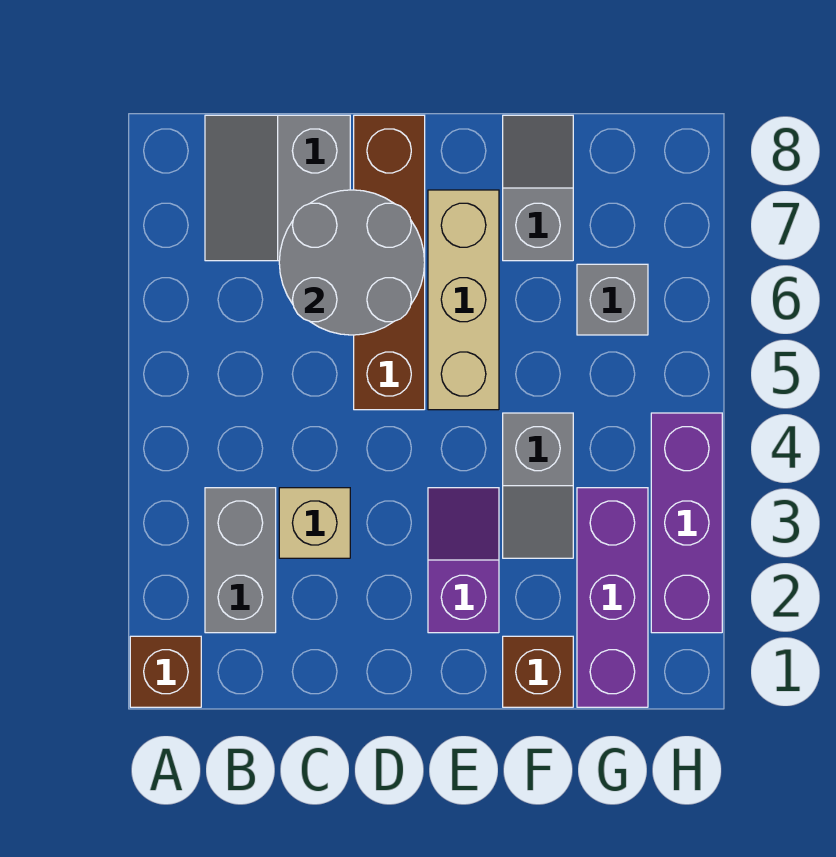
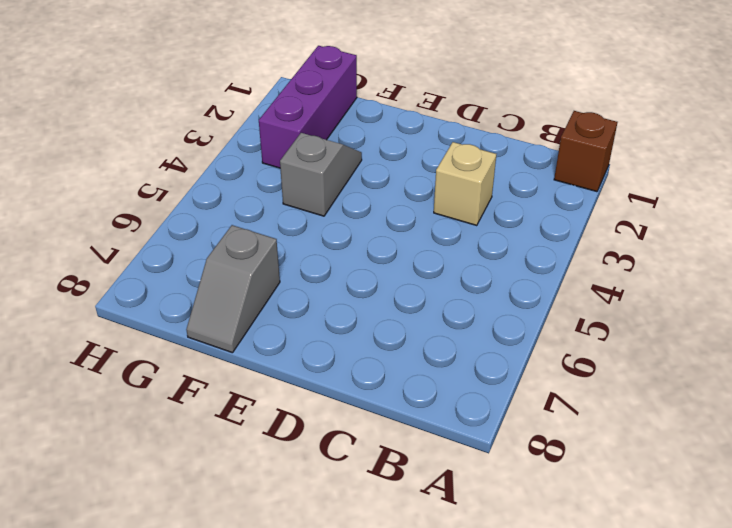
none -> grey 1x2 brick [205,488,276,633]
none -> grey 2x2 slope [205,115,350,261]
none -> brown 1x4 brick [354,115,425,410]

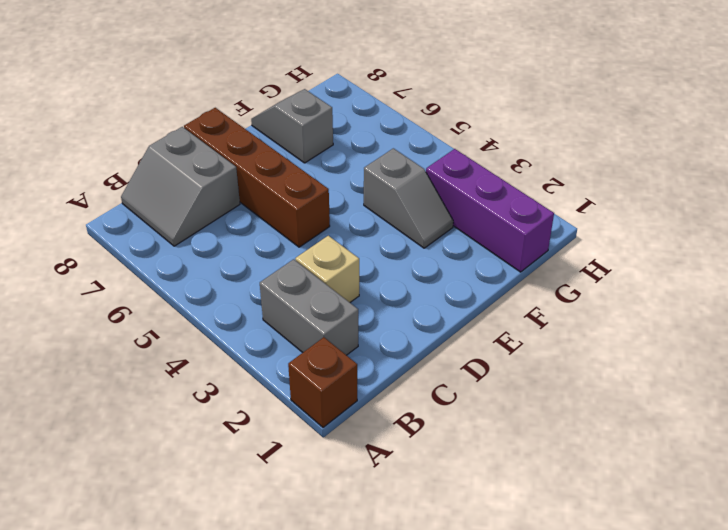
none -> purple 1x2 slope [428,488,499,633]
none -> tan 1x3 brick [428,190,499,410]
none -> brown 1x1 brick [503,636,573,707]

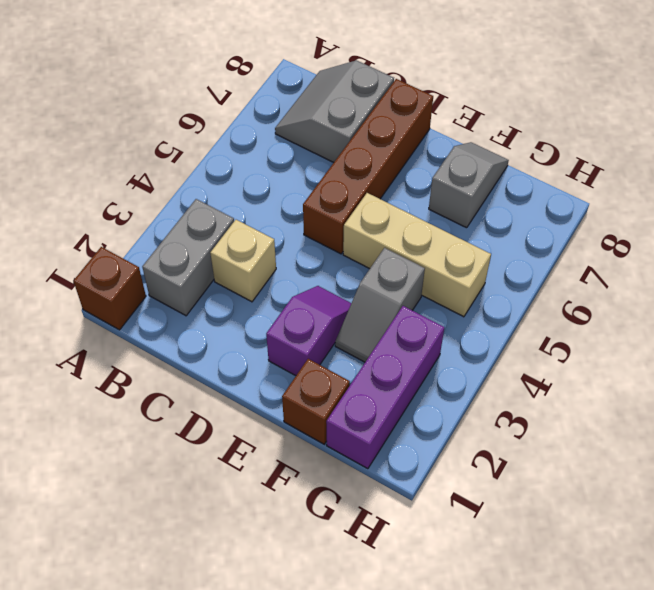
tan 1x3 brick [343,193,491,317] -> tan 1x3 brick turned to [428,190,499,410]
none -> grey 1x1 brick [577,264,648,335]
none -> purple 1x3 brick [651,413,722,633]
none -> grey 2x2 round brick [279,190,425,335]

